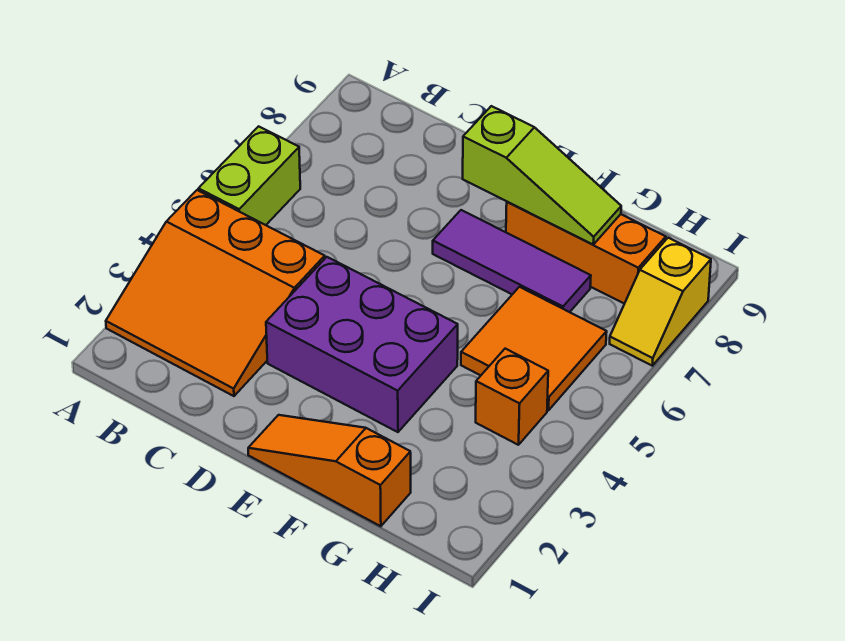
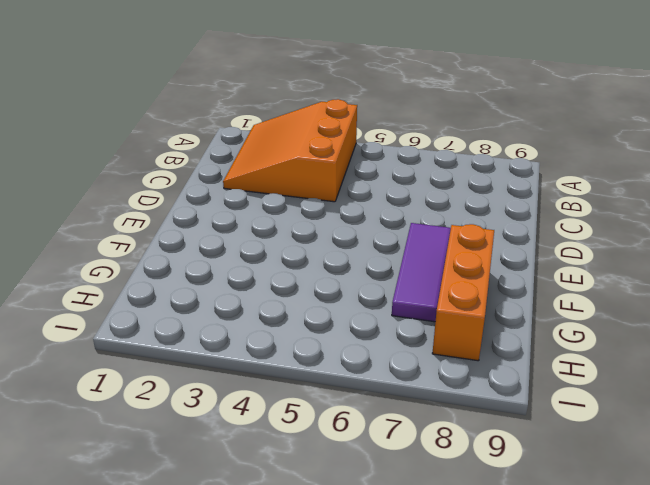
none -> lime 1x2 brick [198,126,300,225]
none -> purple 2x3 brick [266,257,458,432]

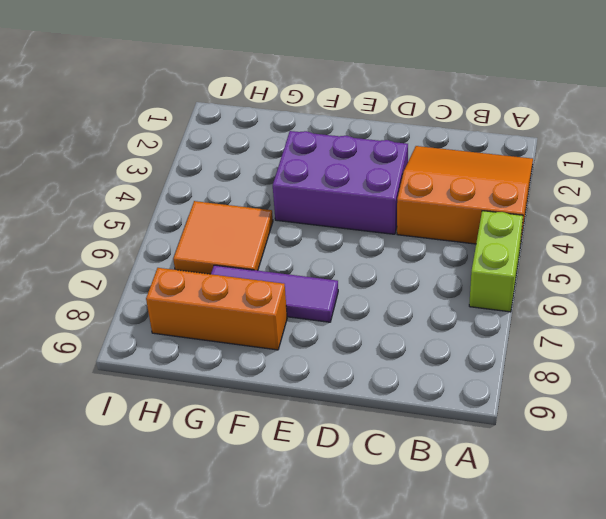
none -> orange 1x3 slope [248,415,411,526]
none -> orange 1x1 brick [476,349,548,445]

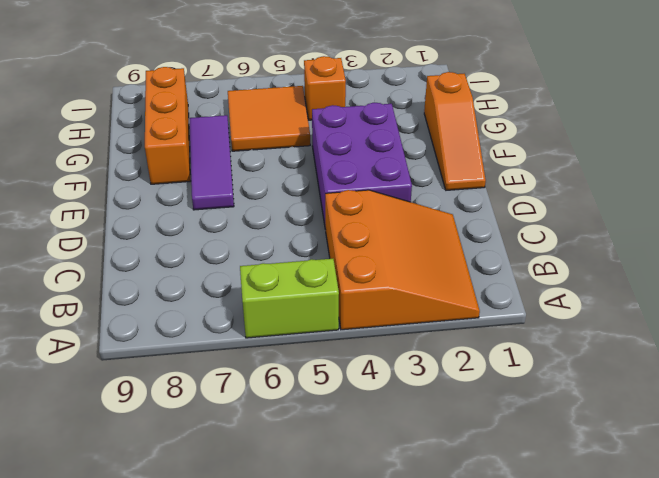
none -> yellow 1x2 slope [610,238,711,366]
none -> lime 1x3 slope [463,106,621,245]

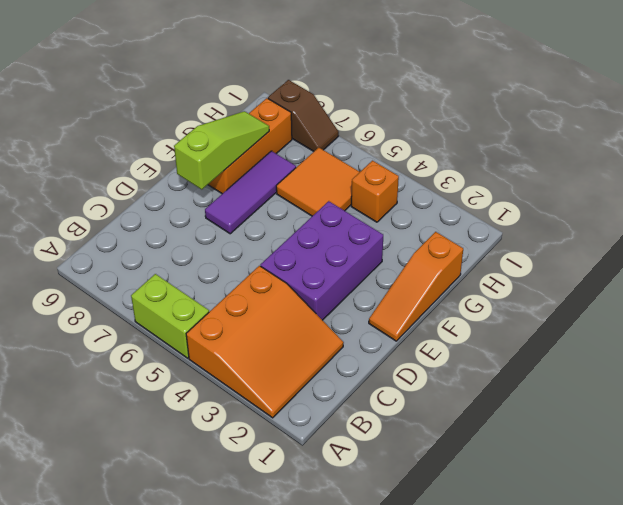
brown 1x2 slope [268,80,339,151] -> yellow 1x2 slope [610,238,711,366]

